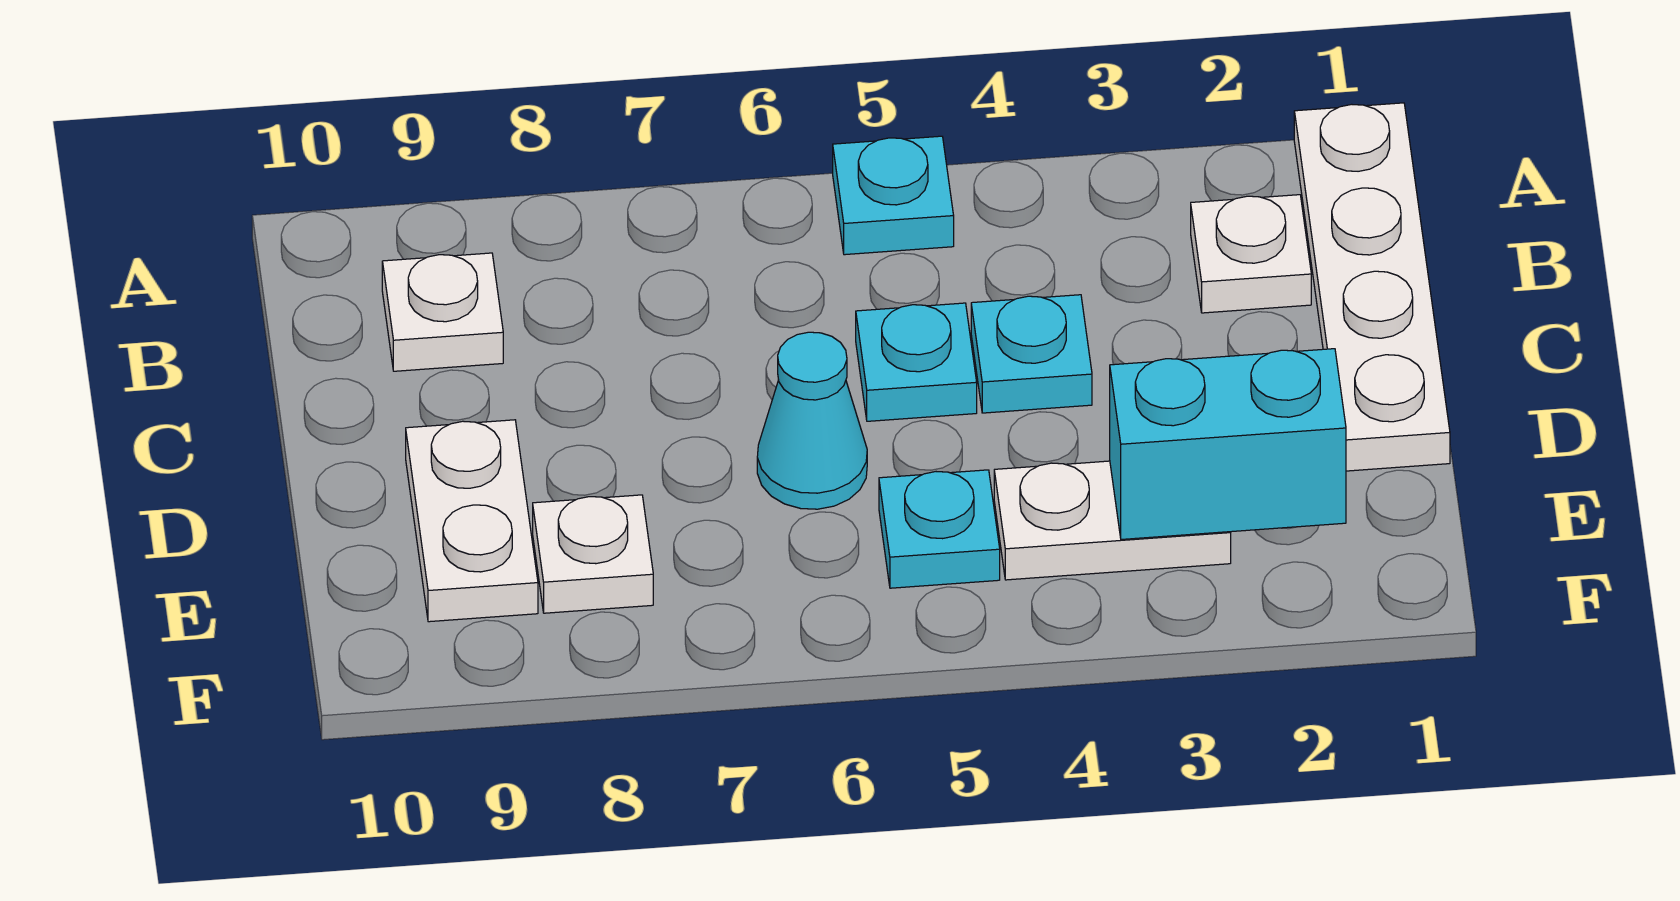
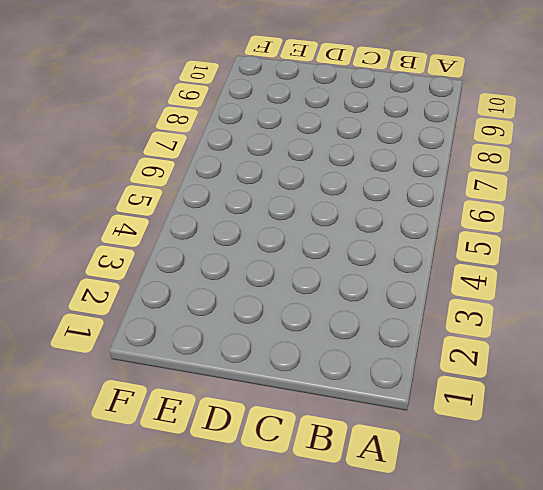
none -> white 1x4 plate [1294,103,1450,471]
none -> cyan 1x1 plate [833,136,954,255]
none -> white 1x1 plate [1191,195,1311,313]

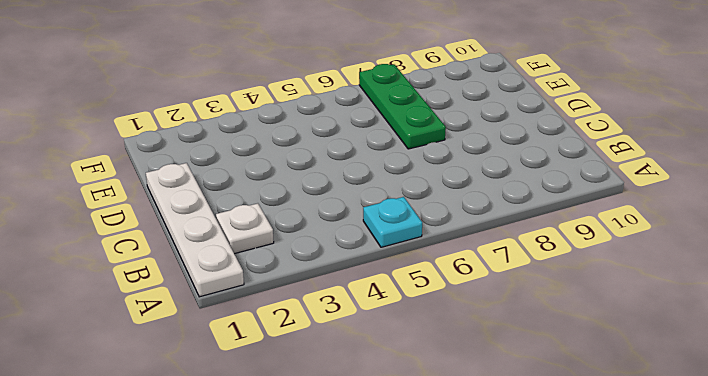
green 1x3 plate [359,64,446,149] -> none
none -> white 1x1 plate [382,253,503,371]
none -> cyan 1x1 plate [971,295,1092,413]
none -> cyan 1x1 plate [856,303,977,421]

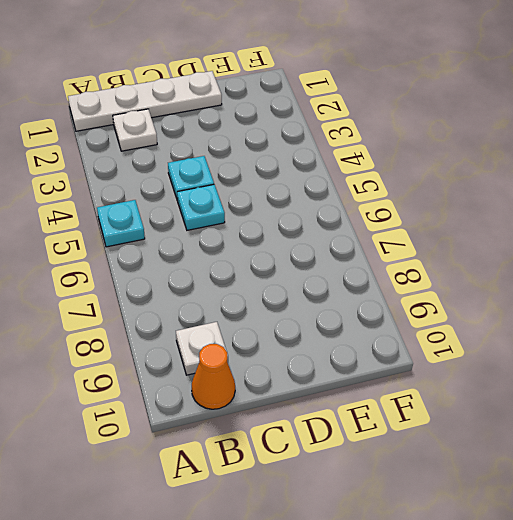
orange 1x1 cone [192,344,235,409] -> none
none -> cyan 1x1 cone [757,332,867,509]
none -> white 1x2 plate [406,420,538,622]
none -> white 1x2 plate [994,461,1231,580]

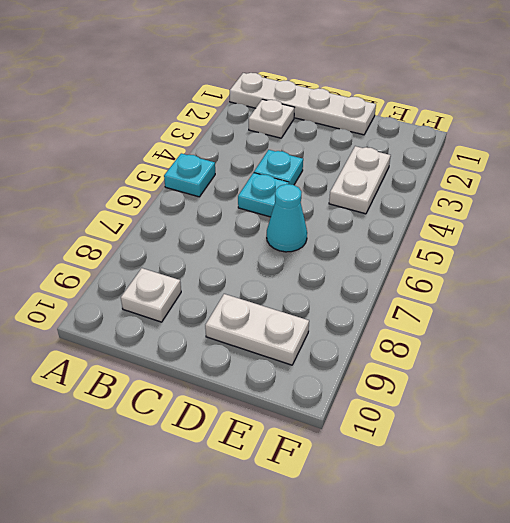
none -> cyan 1x1 plate [879,470,1000,588]
none -> white 1x1 plate [533,495,653,613]
none -> cyan 1x2 brick [1110,349,1346,539]

